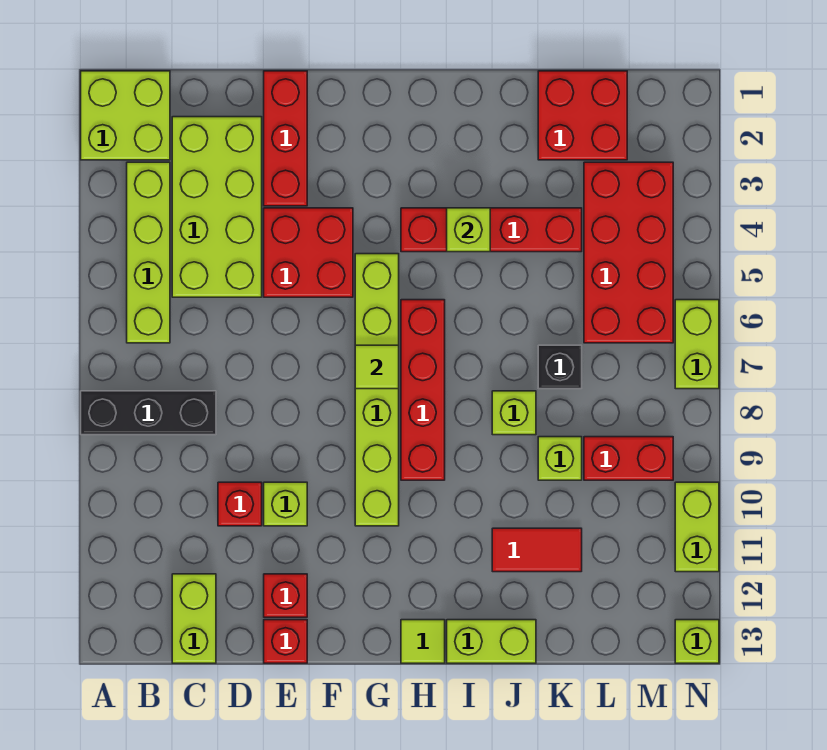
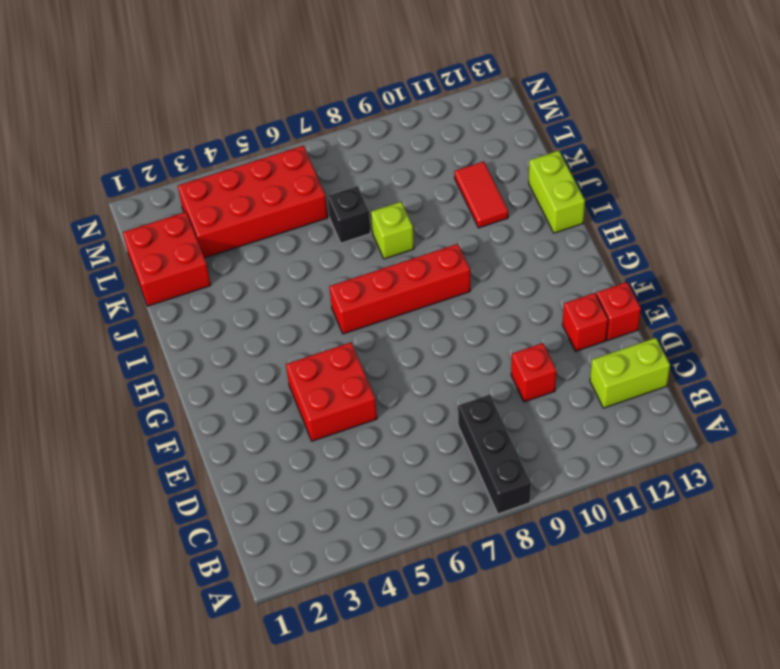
none -> lime 2x2 brick [81,71,170,160]
none -> lime 1x4 brick [127,162,170,343]
none -> lime 2x4 brick [172,117,262,297]

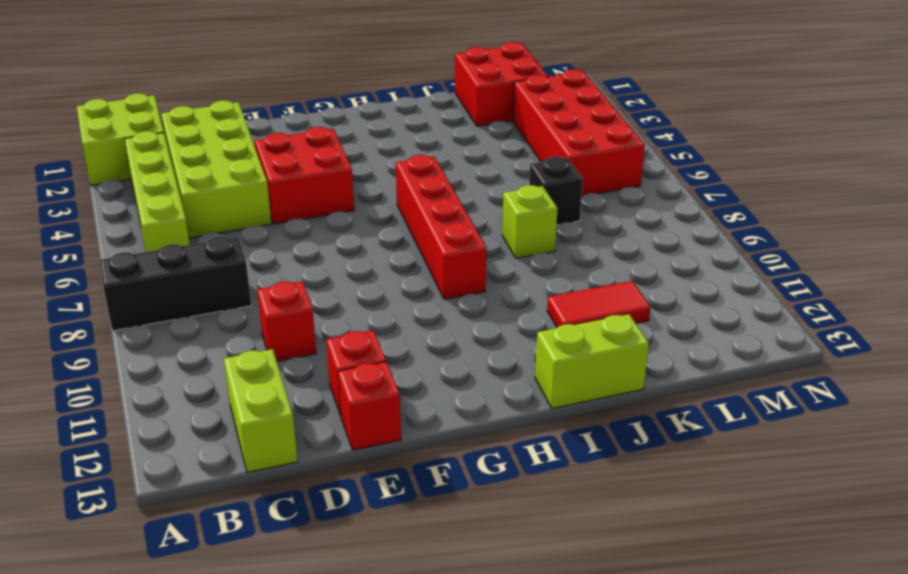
none -> red 1x3 brick [264,71,307,206]
none -> lime 1x1 brick [264,482,307,526]
none -> lime 1x6 brick [355,254,399,526]

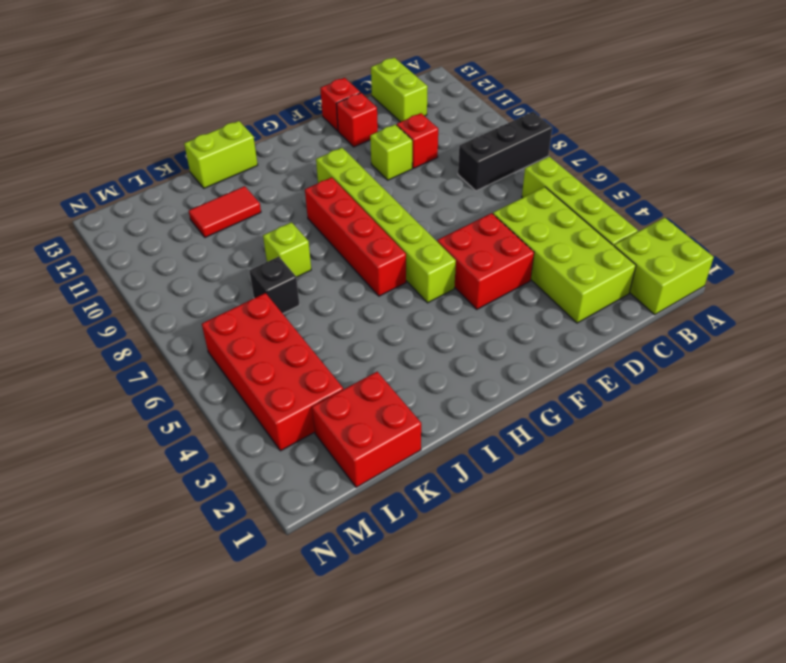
none -> red 1x3 brick [264,71,307,206]
none -> red 1x4 brick [401,208,582,252]
none -> lime 1x1 tile [401,620,445,663]

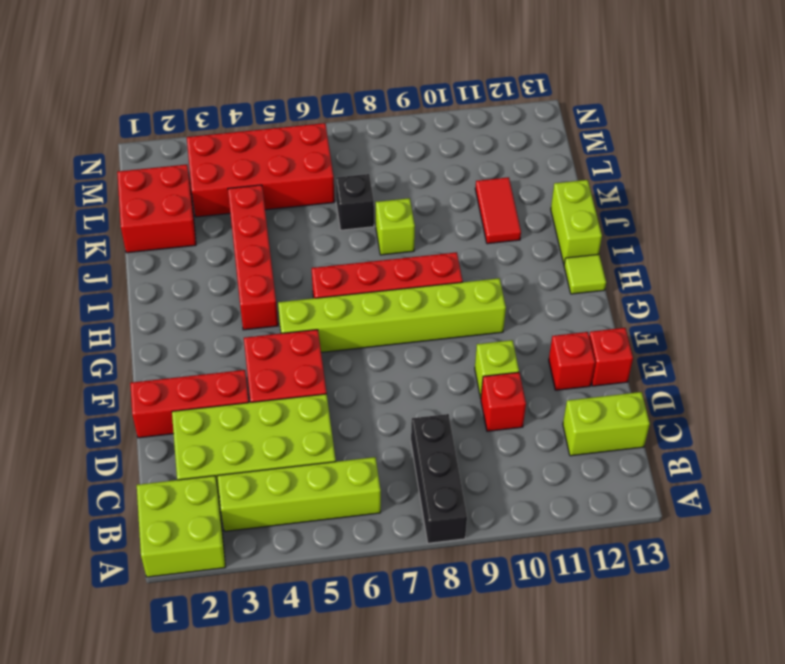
none -> lime 1x1 brick [538,437,582,480]
none -> red 1x2 brick [584,437,673,480]
none -> lime 1x2 brick [675,300,719,389]

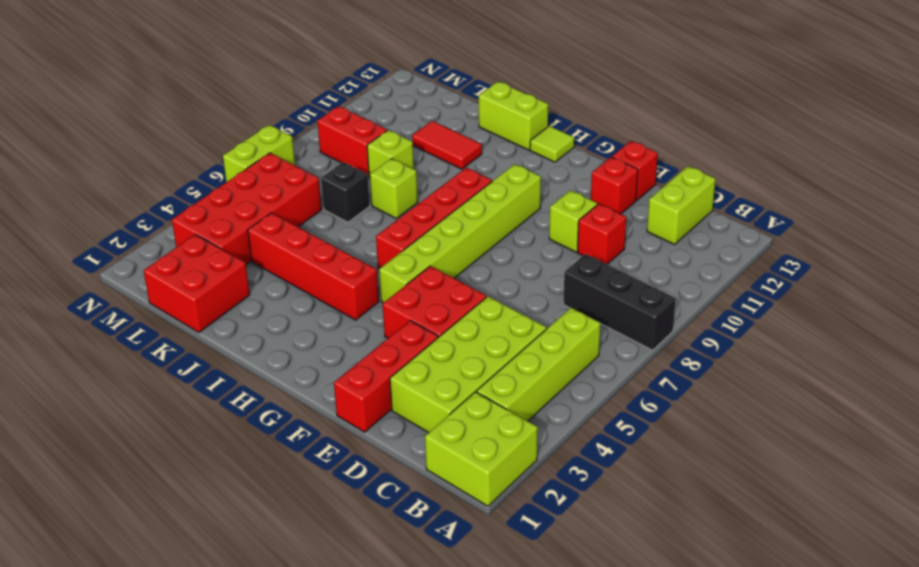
none -> lime 1x2 brick [675,482,719,572]
none -> lime 1x1 brick [675,620,719,663]
none -> lime 1x1 tile [355,345,399,389]

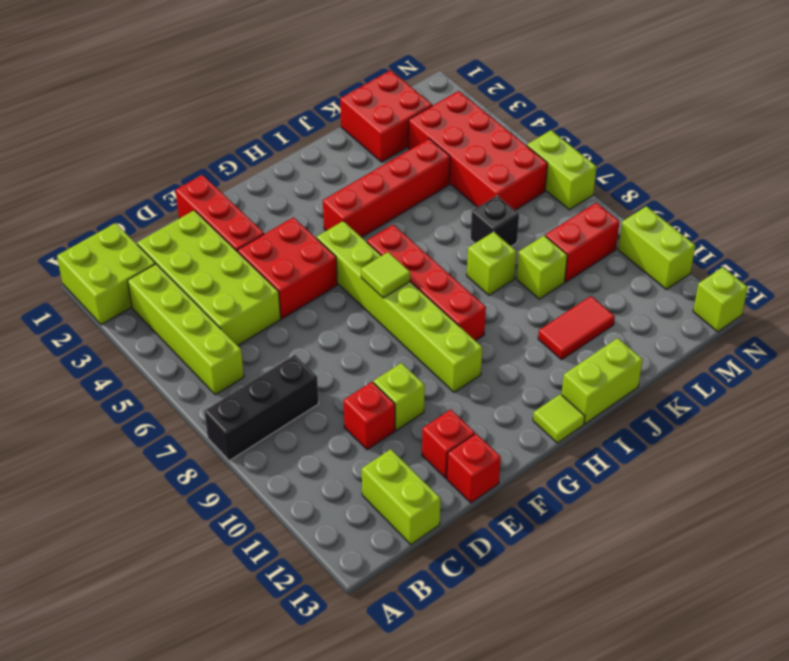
none -> lime 1x1 brick [447,208,490,252]

